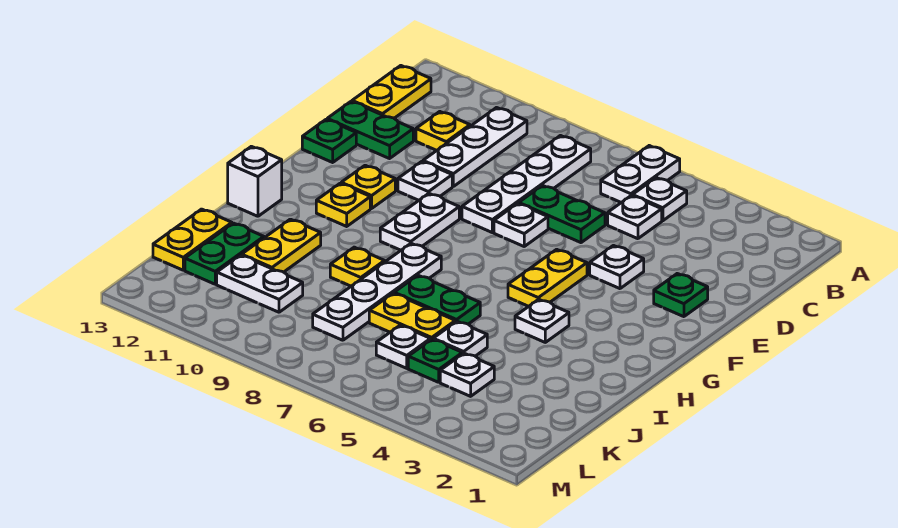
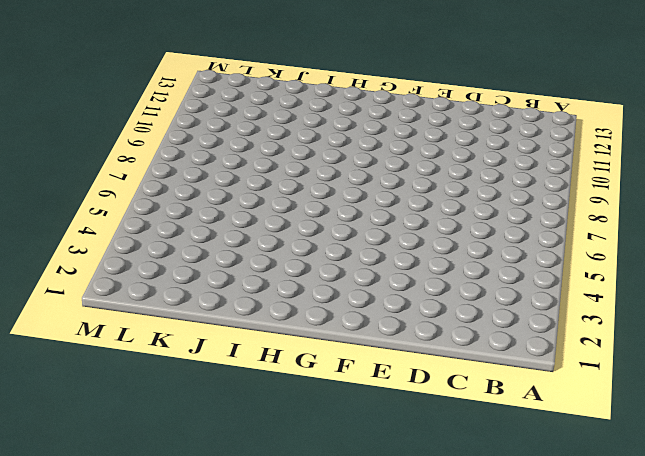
none -> white 1x2 plate [601,146,680,202]
none -> white 1x1 plate [632,178,687,221]
none -> white 1x4 plate [462,136,591,232]
none -> white 1x3 plate [423,108,527,186]

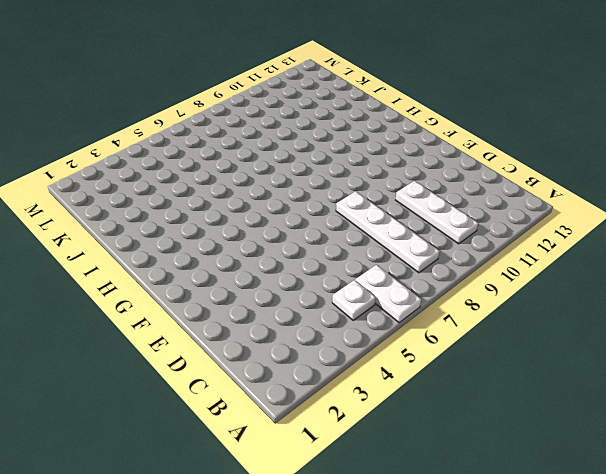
none -> yellow 1x2 plate [352,66,431,118]
none -> white 1x1 plate [608,196,662,239]
none -> yellow 1x1 plate [416,112,470,150]
none -> green 1x2 plate [519,186,605,243]

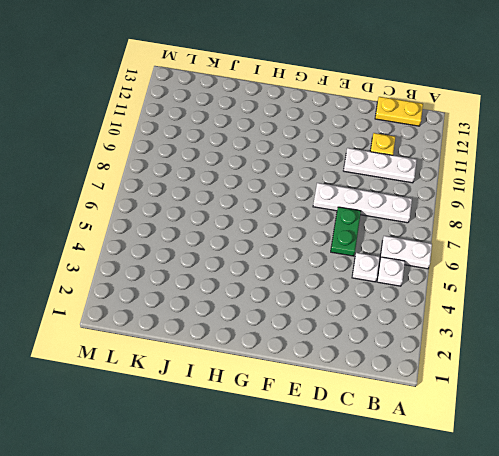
none -> green 1x2 plate [327,102,413,159]
none -> green 1x1 plate [654,274,708,317]
none -> white 1x1 plate [590,246,644,289]
none -> white 1x1 plate [494,203,548,246]

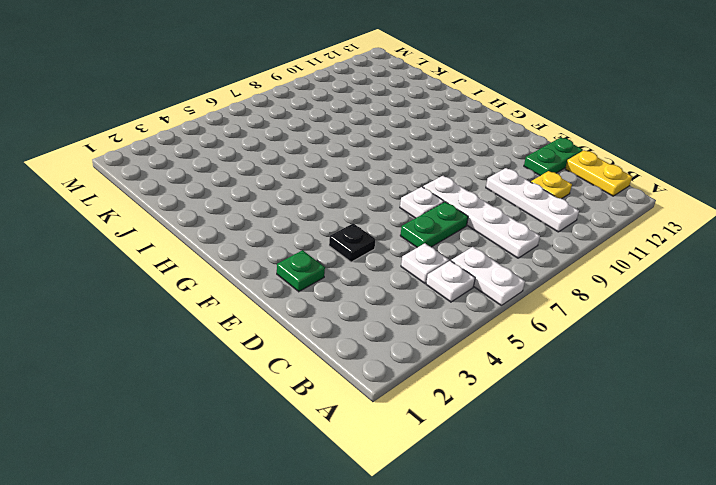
black 1x1 plate [329,223,376,262] -> white 1x1 plate [590,246,644,289]
none -> white 1x1 plate [398,162,452,200]
none -> green 1x1 plate [302,119,356,162]
none -> yellow 1x2 plate [508,249,587,306]
none -> white 1x2 plate [380,194,459,250]

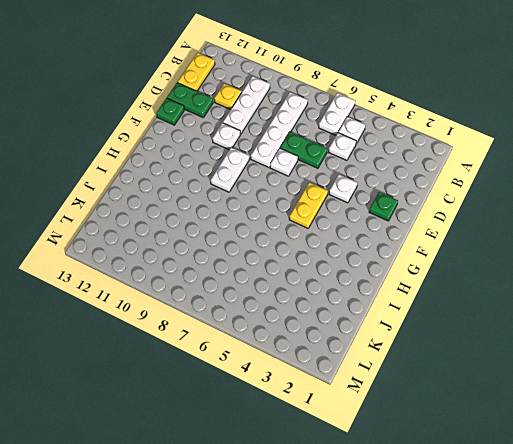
none -> yellow 1x1 plate [341,165,395,208]
none -> yellow 1x1 plate [316,183,370,226]
none -> white 1x1 plate [515,299,569,342]
none -> white 1x4 plate [313,243,441,340]

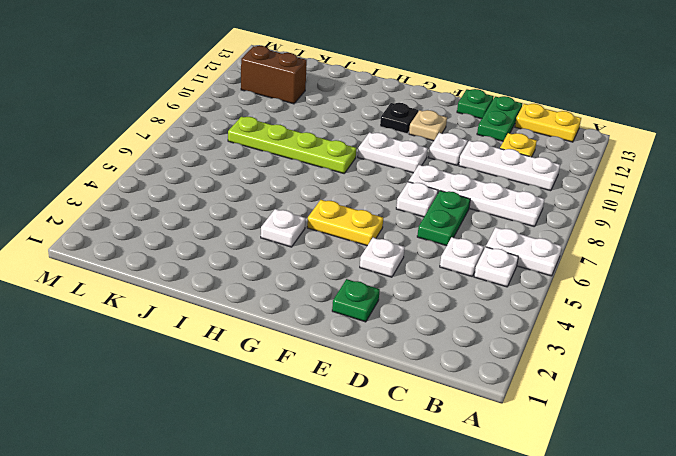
tan 1x1 plate [409,110,447,141] -> yellow 1x1 plate [341,165,395,208]
black 1x1 plate [380,103,418,134] -> yellow 1x1 plate [316,183,370,226]
lime 1x4 plate [228,117,356,173] -> white 1x4 plate [313,243,441,340]
brown 1x2 brick [241,46,307,104] -> white 1x2 plate [217,255,303,312]
none -> white 1x1 brick [228,146,282,216]
none -> green 1x2 plate [394,275,480,324]
none -> yellow 1x1 plate [330,247,385,286]
none -> yellow 1x2 plate [242,219,321,272]

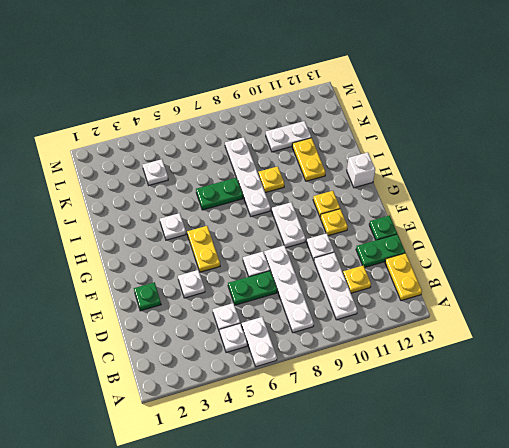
none -> white 1x1 plate [433,321,487,356]
none -> yellow 1x2 plate [369,293,455,340]
none -> green 1x2 plate [185,223,264,284]
none -> yellow 1x2 plate [153,209,232,270]

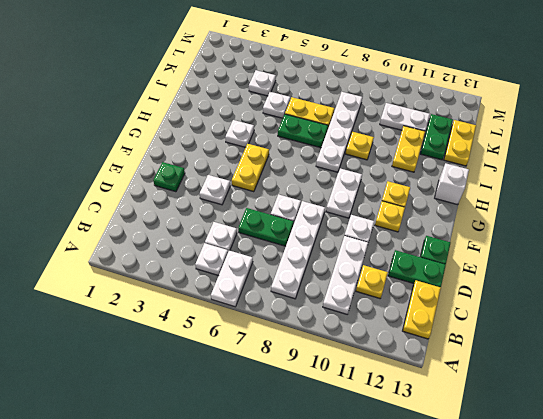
none -> green 1x1 plate [408,339,462,382]
none -> white 1x1 plate [376,325,431,368]

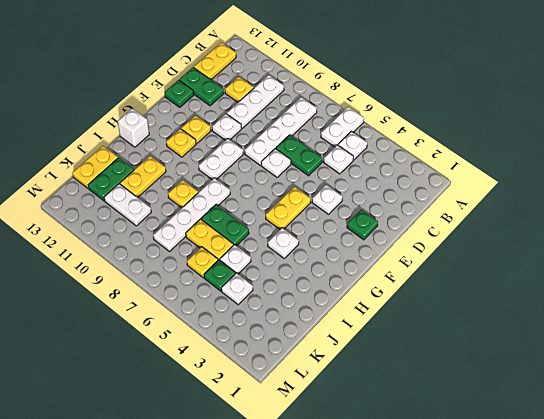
yellow 1x1 plate [187,247,218,278] -> white 1x1 plate [376,325,431,368]

